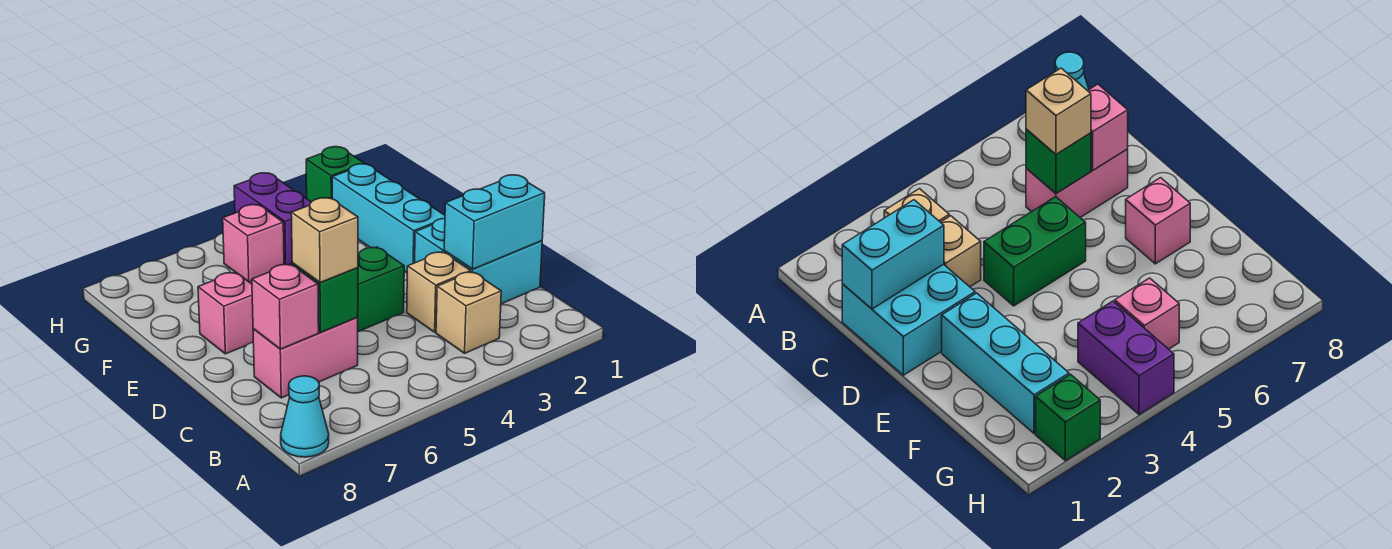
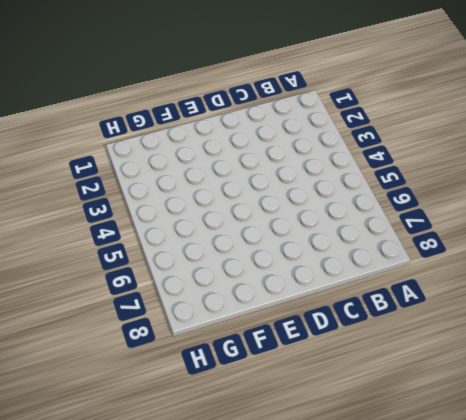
none -> cyan 1x1 cone [281,376,329,457]
none -> tan 1x1 brick [436,272,501,353]
none -> cyan 2x2 brick [415,219,542,304]

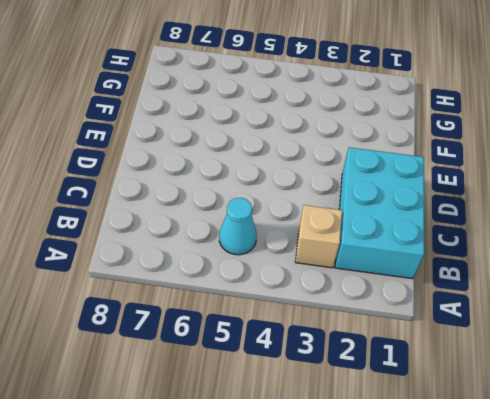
cyan 2x3 brick [335,147,424,279] -> cyan 2x2 brick [415,219,542,304]
cyan 1x1 cone [219,198,257,255] -> cyan 1x1 cone moved to [281,376,329,457]
none -> tan 1x1 brick [407,252,471,332]
none -> pink 1x2 brick [253,318,358,398]
none -> green 1x2 brick [357,247,404,331]

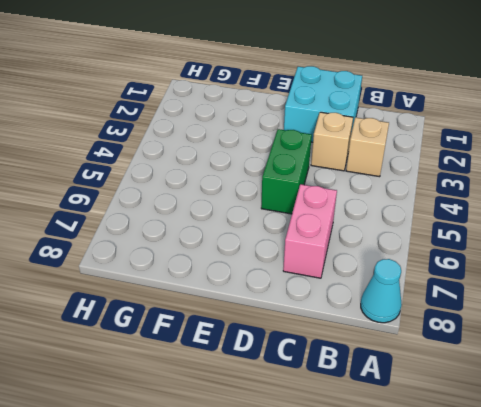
none -> cyan 1x3 brick [332,164,445,273]
none -> pink 1x1 brick [198,272,253,354]
none -> purple 1x2 brick [234,173,311,265]

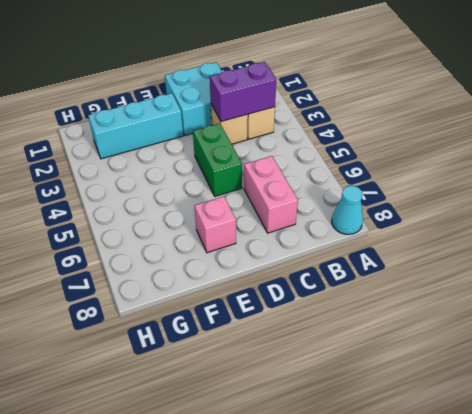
purple 1x2 brick [210,62,276,122] -> purple 1x2 brick moved to [234,173,311,265]
none -> pink 1x1 brick [223,205,284,282]
none -> green 1x1 brick [306,147,365,202]
none -> cyan 1x2 brick [444,175,545,269]

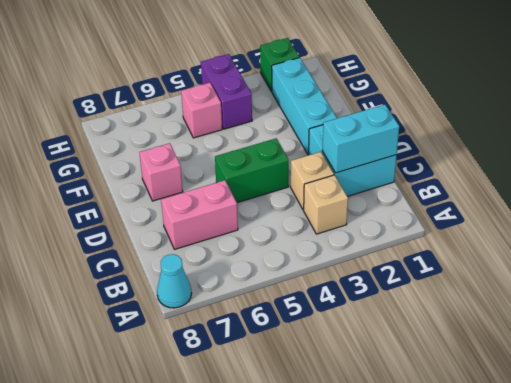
none -> green 1x1 brick [292,263,358,332]
none -> pink 1x1 brick [252,264,319,349]
none -> tan 1x1 brick [291,198,358,282]

